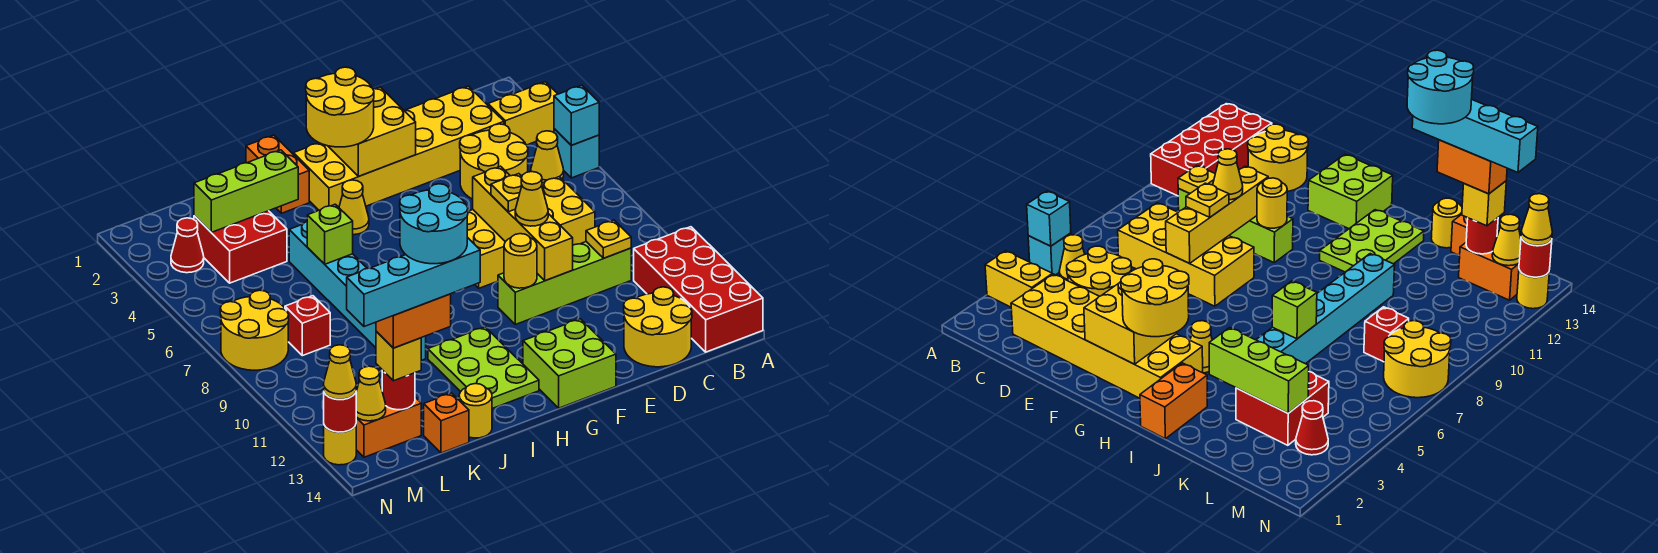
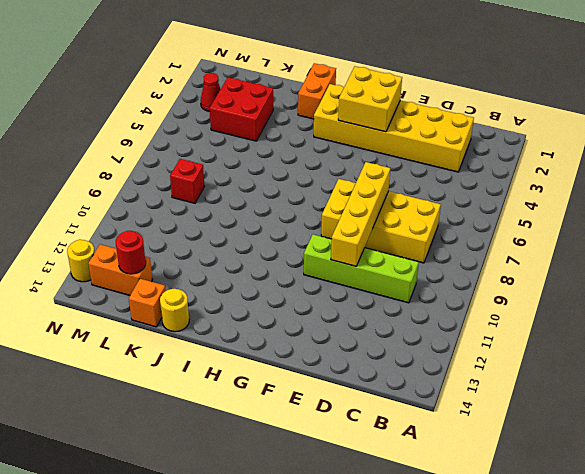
none -> yellow 1x2 brick [488,82,557,145]
none -> cyan 1x1 brick [554,129,599,178]
none -> red 2x4 brick [634,227,763,352]
none -> yellow 1x1 cone [531,131,564,183]

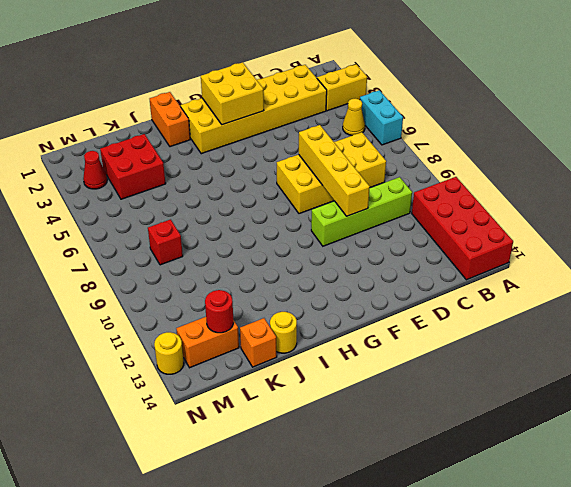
cyan 1x2 brick [360,90,403,145] -> cyan 1x1 brick [554,129,599,178]
none -> yellow 2x2 round brick [460,124,528,199]
none -> yellow 2x2 round brick [624,287,692,367]
none -> lime 2x2 brick [523,319,616,408]
none -> yellow 1x1 cone [339,180,369,235]

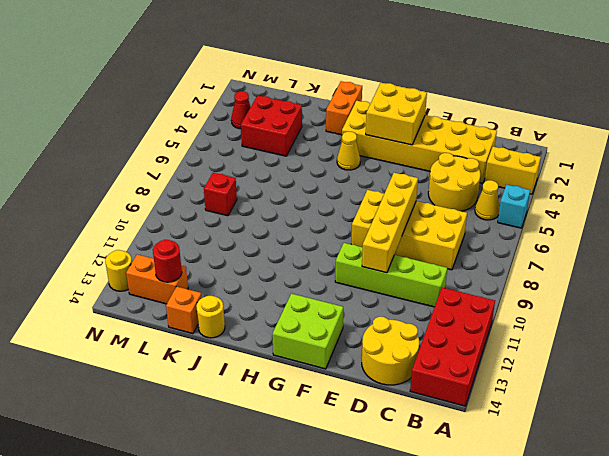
none -> lime 2x3 plate [428,327,539,409]
none -> cyan 1x6 brick [289,222,426,360]
none -> yellow 2x2 round brick [220,290,289,370]
none -> cyan 1x1 brick [554,85,599,145]

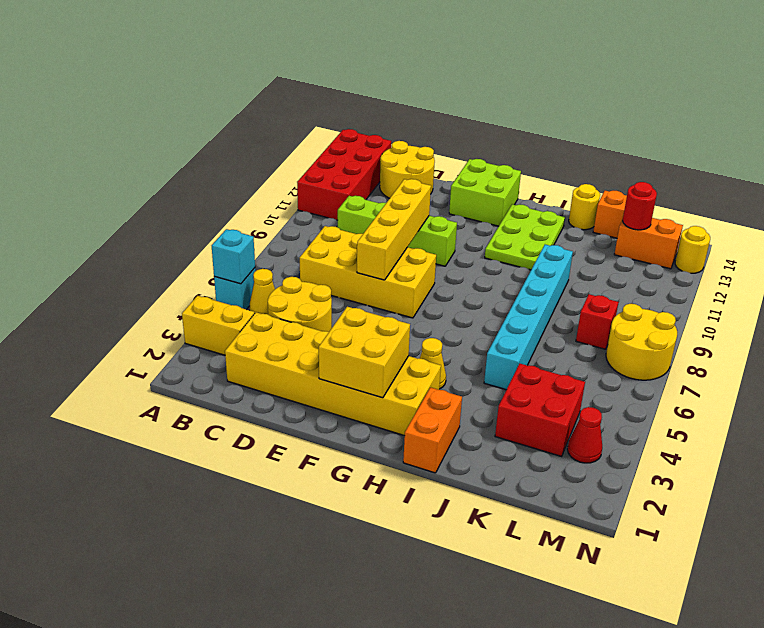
none -> yellow 1x1 plate [586,220,631,258]
none -> yellow 1x1 round brick [504,234,537,288]
none -> lime 1x3 brick [194,150,298,232]
none -> lime 1x1 brick [307,204,353,264]

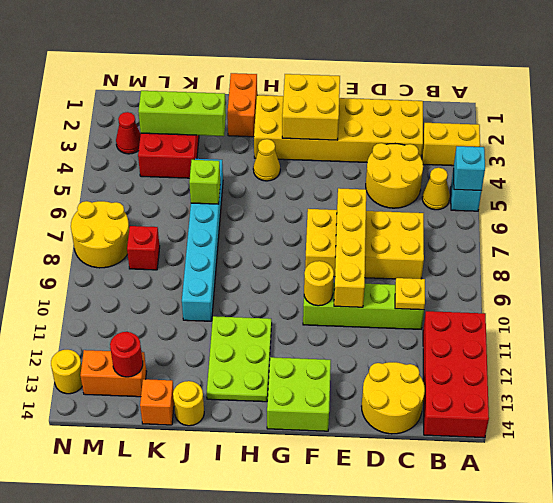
none -> yellow 1x1 cone [356,366,386,421]
none -> red 1x1 round brick [324,392,356,432]
none -> yellow 1x1 plate [491,174,522,212]
none -> yellow 1x1 cone [515,172,548,226]

